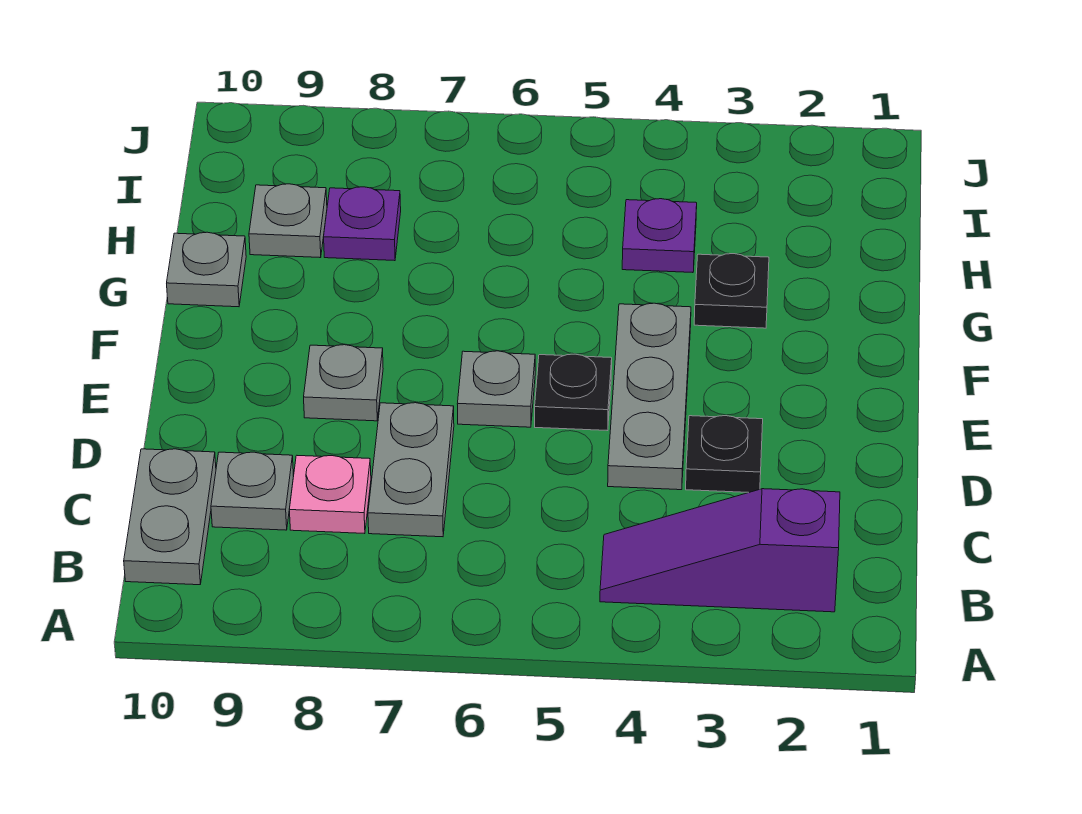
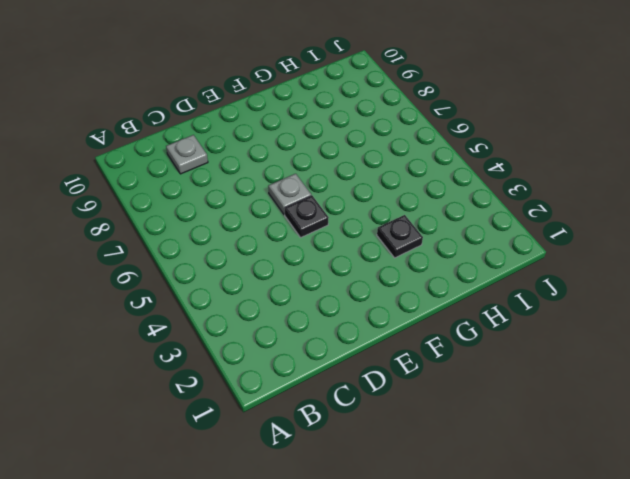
none -> purple 1x3 slope [600,489,840,612]
none -> grey 1x2 plate [124,449,216,585]
none -> grey 1x2 plate [368,403,454,537]

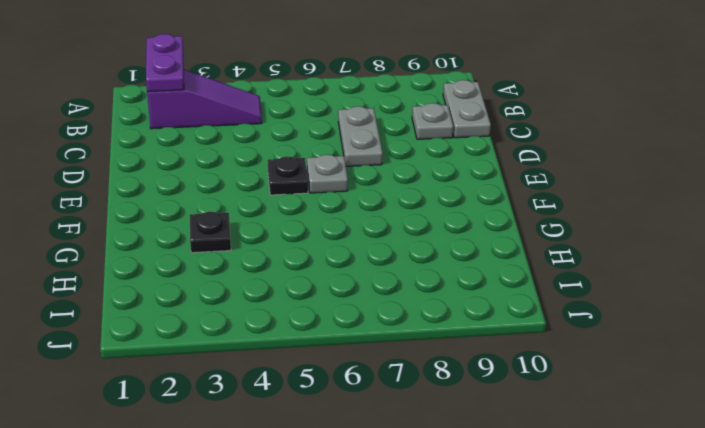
purple 1x2 plate [146,34,184,92] -> none
none -> pink 1x1 plate [289,456,371,534]
none -> black 1x1 plate [686,416,763,493]
none -> grey 1x3 plate [608,303,691,490]

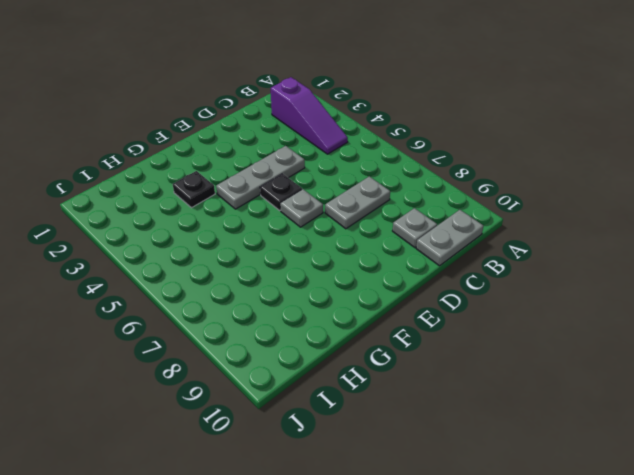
none -> pink 1x1 plate [289,456,371,534]
none -> black 1x1 plate [686,416,763,493]
none -> grey 1x1 plate [304,345,383,421]

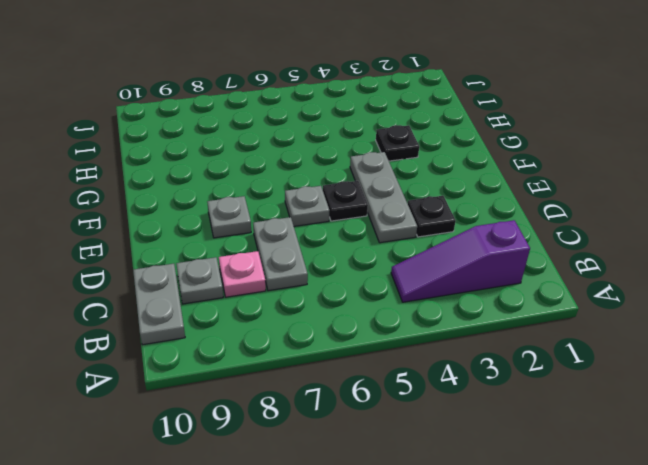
none -> grey 1x1 plate [167,232,246,307]
none -> purple 1x1 plate [622,199,697,273]
none -> purple 1x1 plate [324,187,401,261]

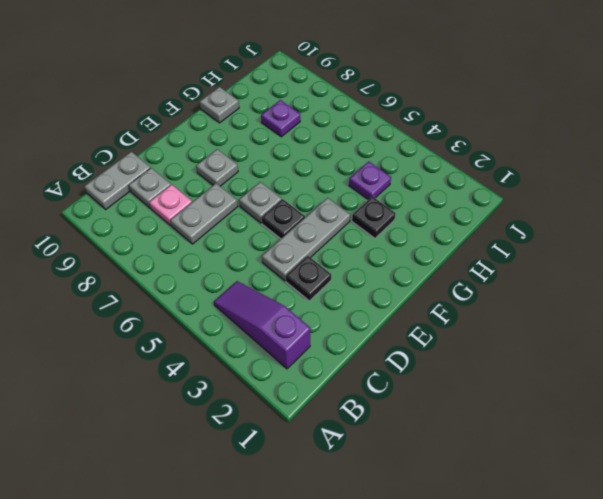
none -> grey 1x1 plate [249,184,327,258]

